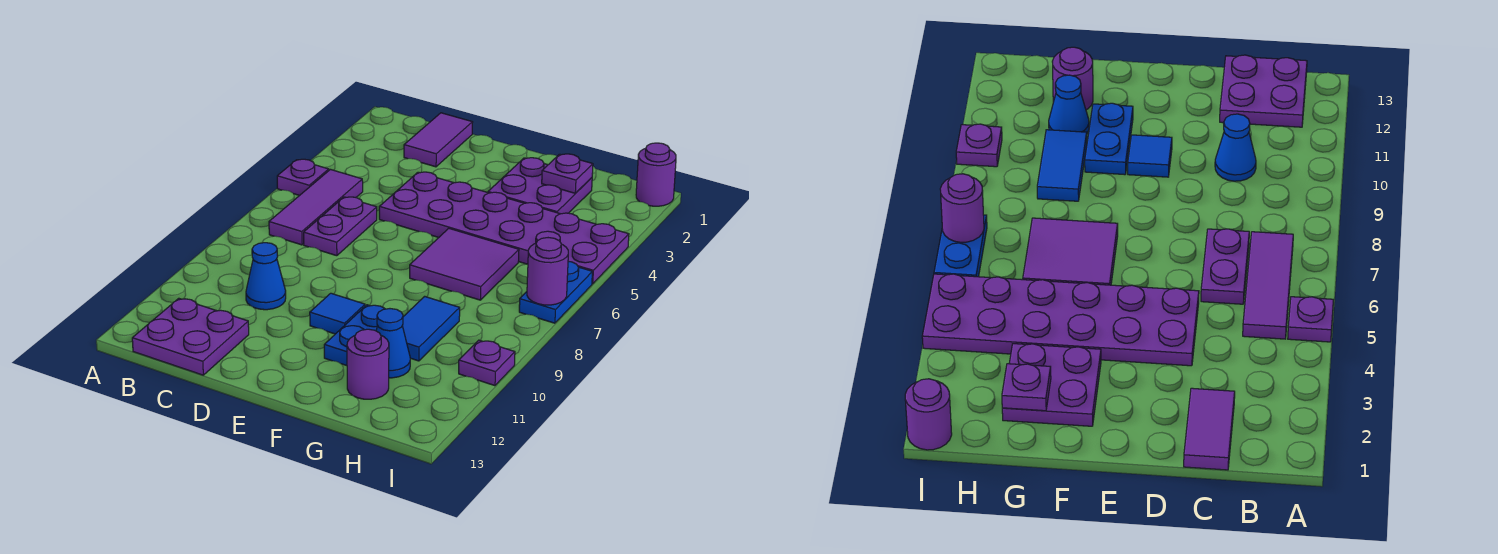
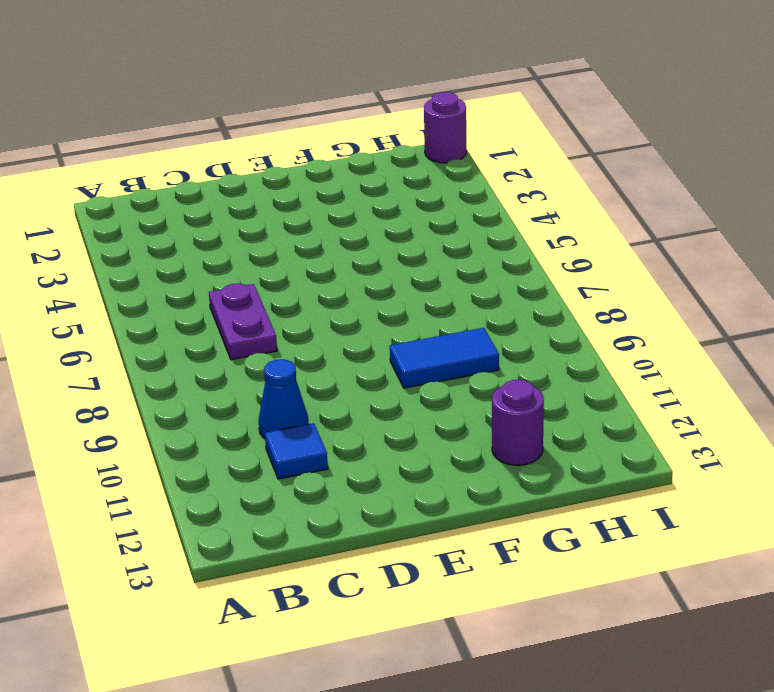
blue 1x1 tile [265,423,328,479] -> blue 1x1 tile moved to [310,293,365,334]
blue 1x2 tile [390,328,499,388] -> blue 1x2 tile turned to [402,296,460,361]
none -> purple 1x1 plate [277,159,329,196]
none -> purple 1x3 tile [269,169,363,245]
none -> purple 2x2 plate [132,298,249,375]

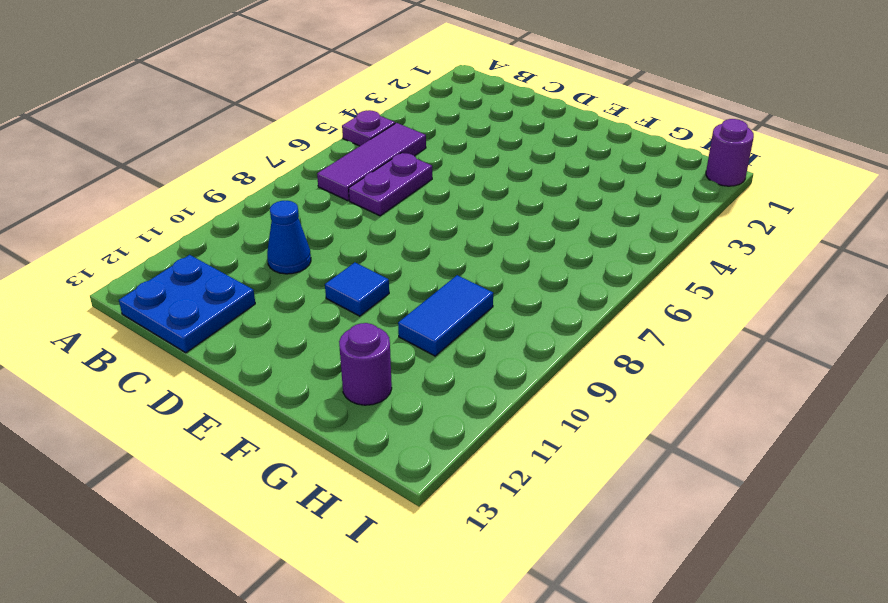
blue 2x2 plate [119,255,255,353] -> purple 2x2 plate [132,298,249,375]
none -> purple 1x2 tile [404,113,473,167]
none -> purple 2x6 plate [379,172,629,284]
none -> purple 2x2 plate [488,158,592,214]

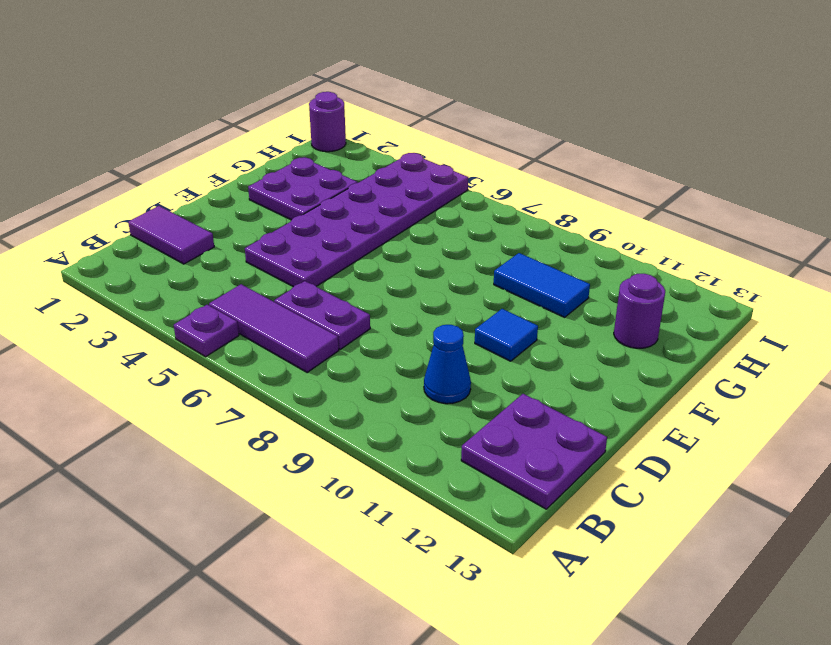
none -> purple 2x2 tile [410,228,519,300]
none -> blue 1x2 plate [324,305,385,366]
none -> blue 1x1 cone [376,309,410,378]

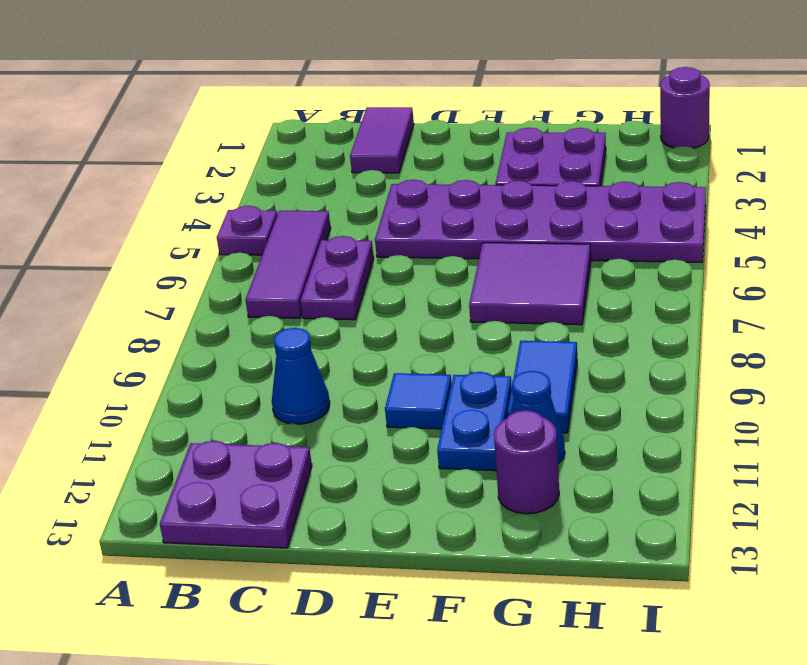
none -> blue 1x2 plate [519,261,592,323]
none -> purple 1x1 plate [459,340,515,386]
none -> purple 1x1 plate [542,154,593,193]

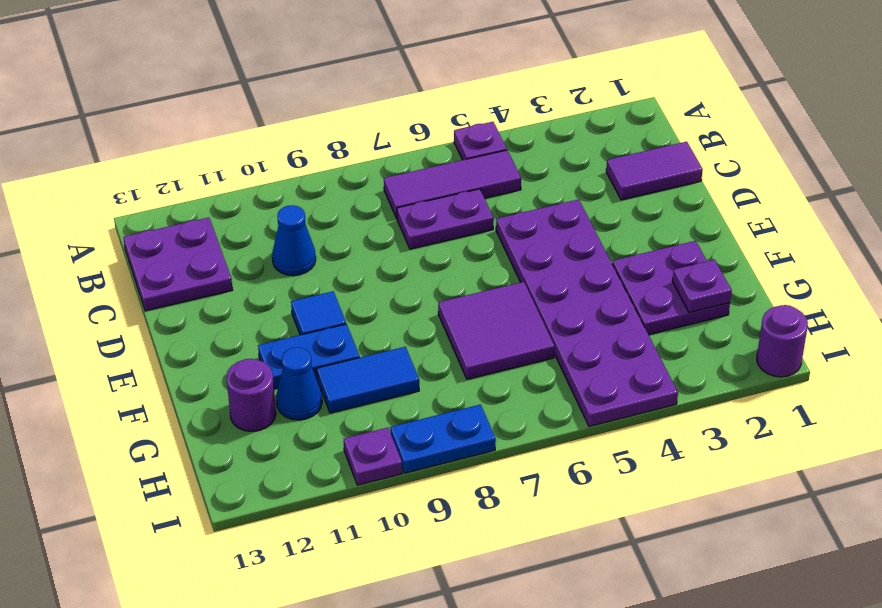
blue 1x2 plate [390,405,496,473] -> blue 1x2 plate moved to [519,261,592,323]
none -> purple 1x1 round brick [527,238,568,305]

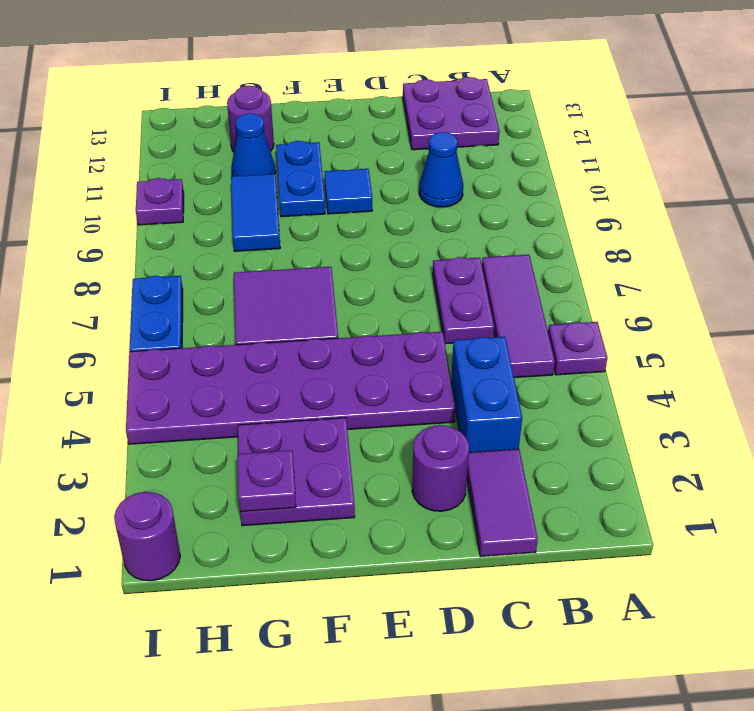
blue 1x2 brick [451,337,522,452] -> none
purple 1x1 round brick [412,425,469,511] -> purple 1x1 round brick moved to [527,238,568,305]

